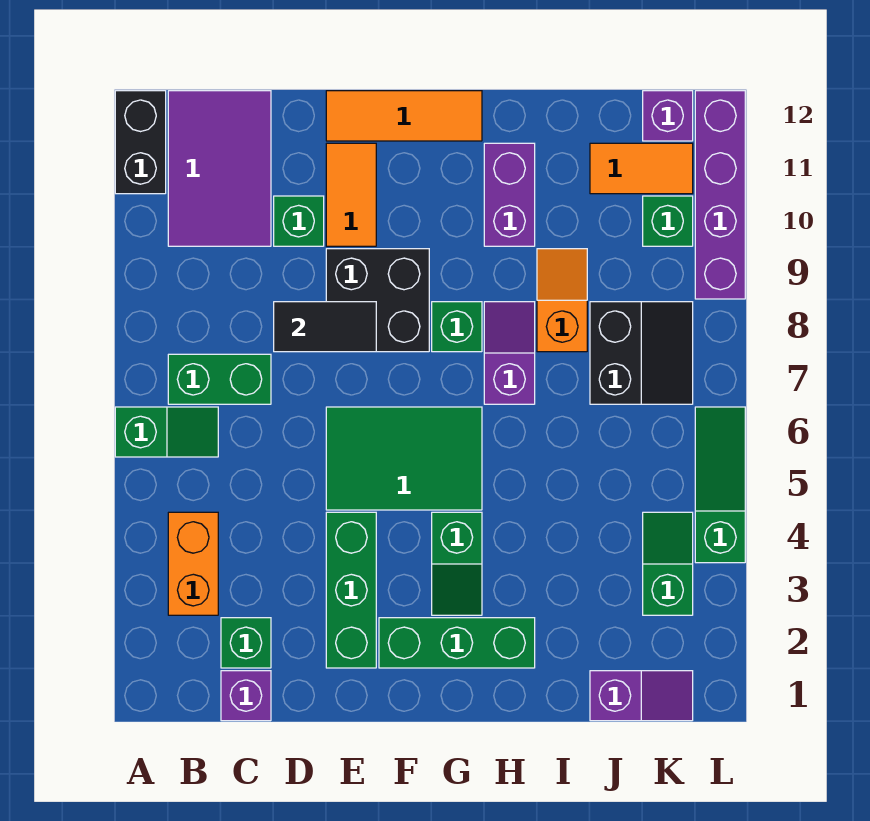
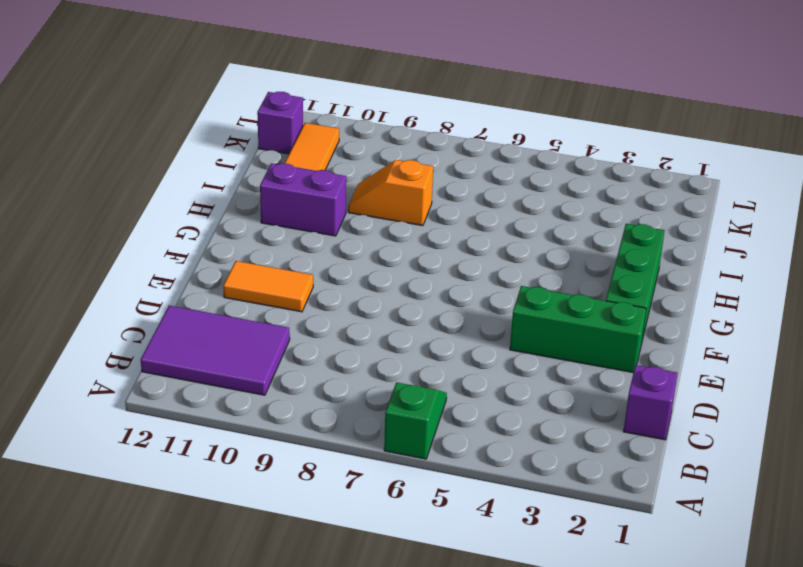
none -> black 1x2 brick [115,91,166,194]
none -> orange 1x2 brick [168,512,218,615]
none -> green 1x2 brick [168,354,271,404]

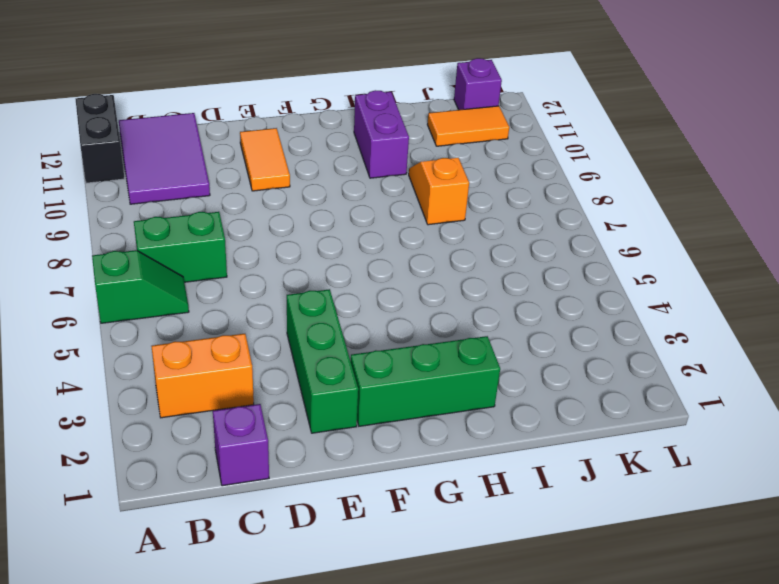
orange 1x2 brick [151,334,254,418] -> orange 1x2 brick turned to [168,512,218,615]
none -> green 1x1 brick [221,618,271,668]
none -> green 1x1 brick [274,196,324,246]
none -> green 2x3 tile [326,407,482,510]

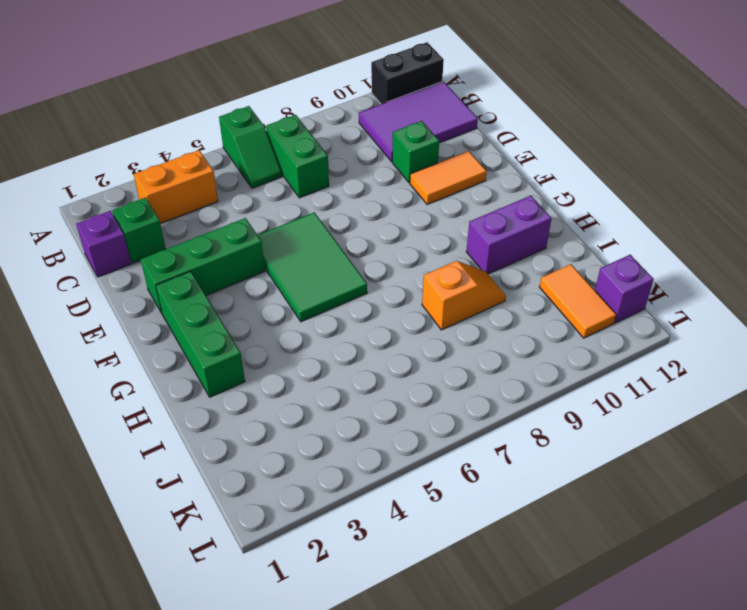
none -> black 2x2 brick [326,249,429,352]
none -> orange 1x3 tile [326,91,482,141]
none -> green 1x2 slope [432,512,482,615]

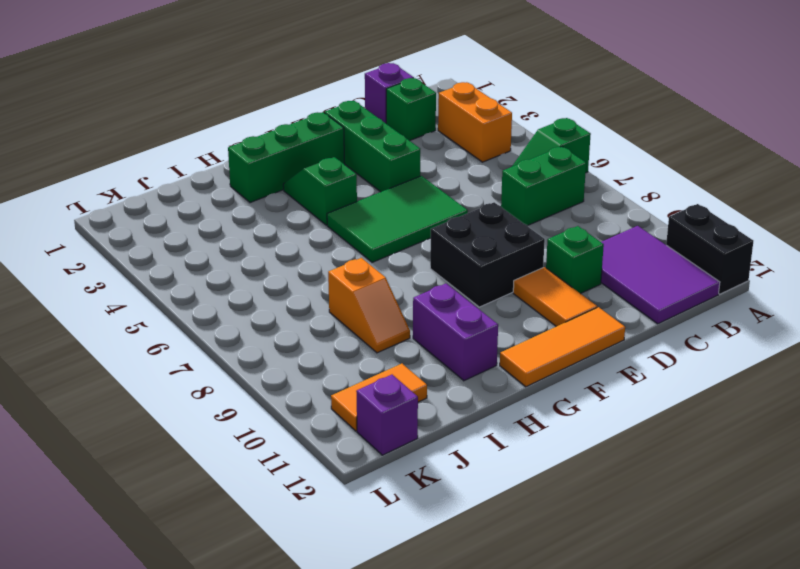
none -> green 1x1 brick [432,302,482,352]
none -> purple 1x2 slope [484,302,535,404]
none -> purple 1x2 slope [590,671,693,721]

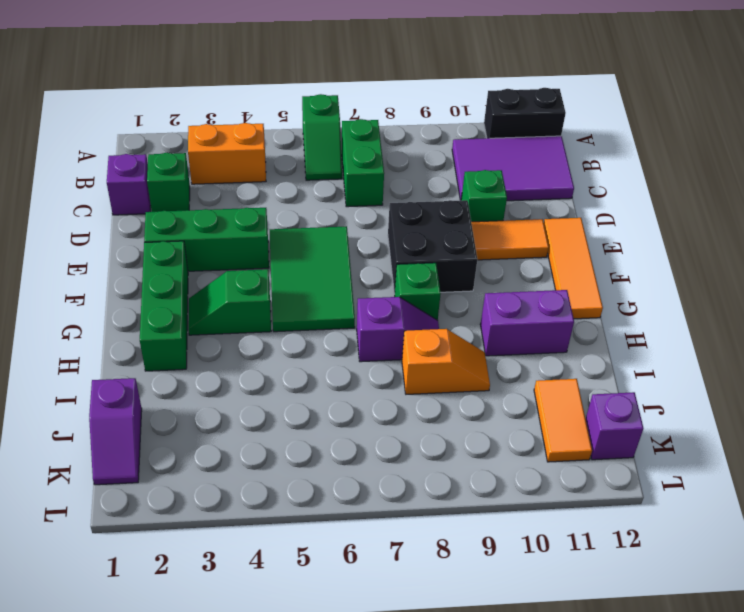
none -> black 2x2 slope [590,302,693,404]
none -> green 1x2 slope [643,512,693,615]
none -> green 1x1 brick [643,196,693,246]

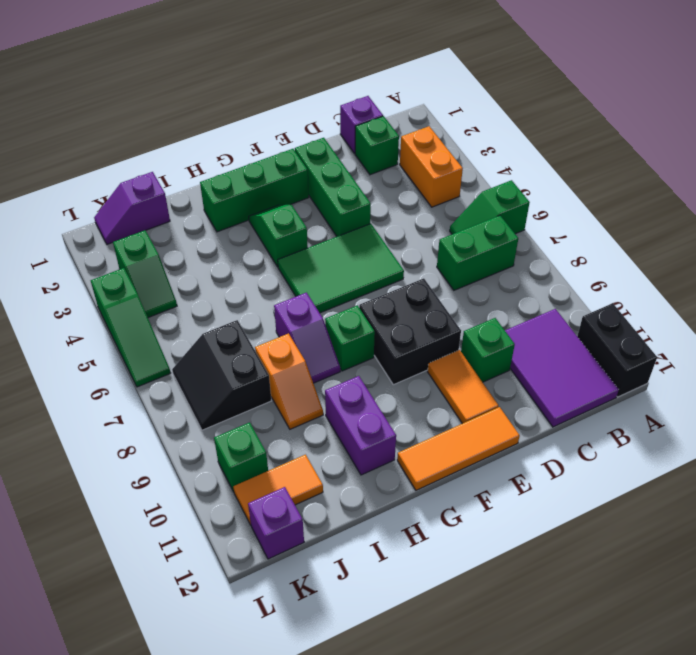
none -> purple 1x4 brick [695,91,745,299]
none -> black 1x2 tile [274,302,376,352]

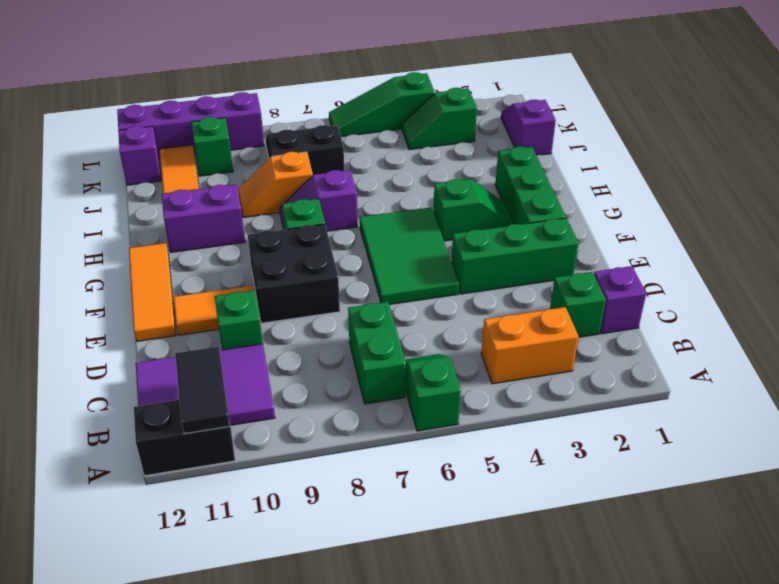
black 1x2 tile [175,347,230,434] -> black 1x2 tile moved to [274,302,376,352]

